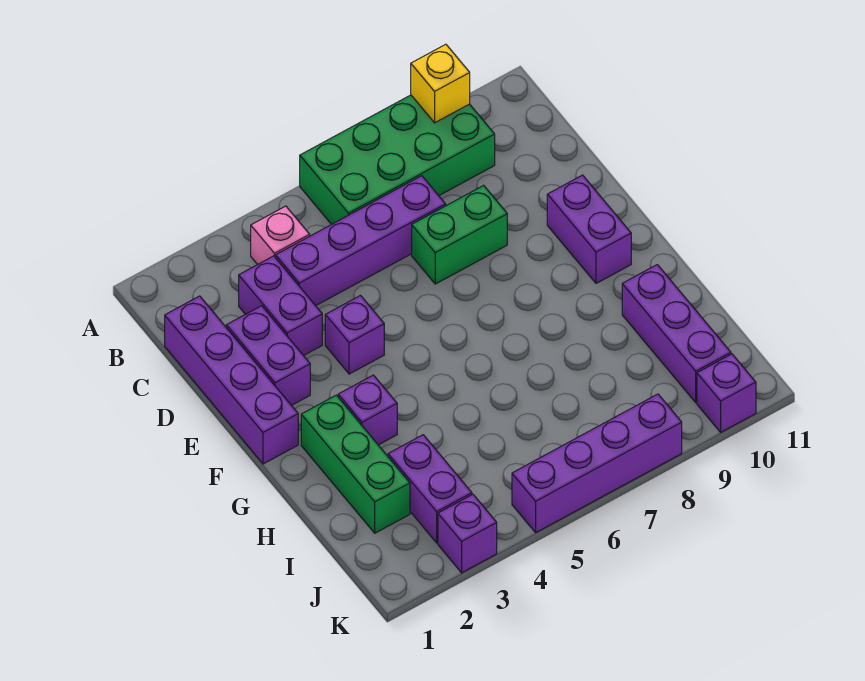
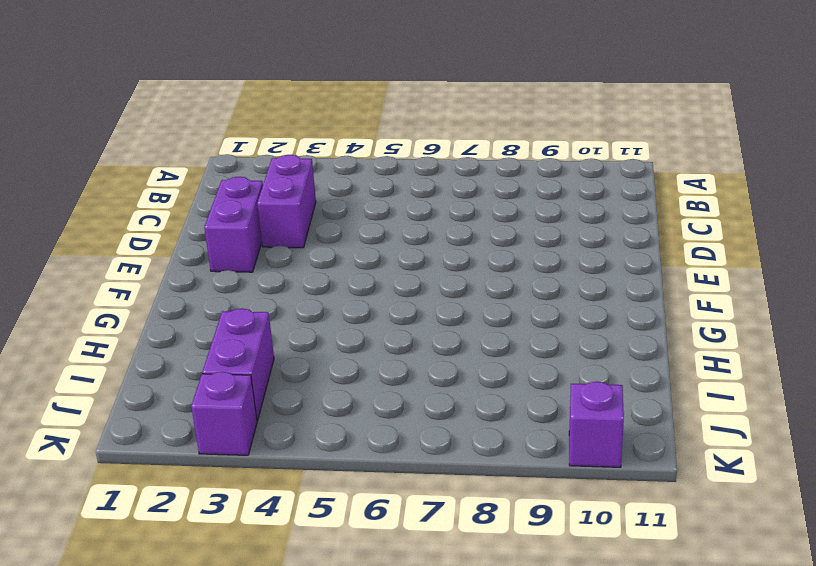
none -> green 2x4 brick [300,95,495,224]
none -> pink 1x1 brick [251,206,310,265]
none -> purple 1x4 brick [165,296,298,464]

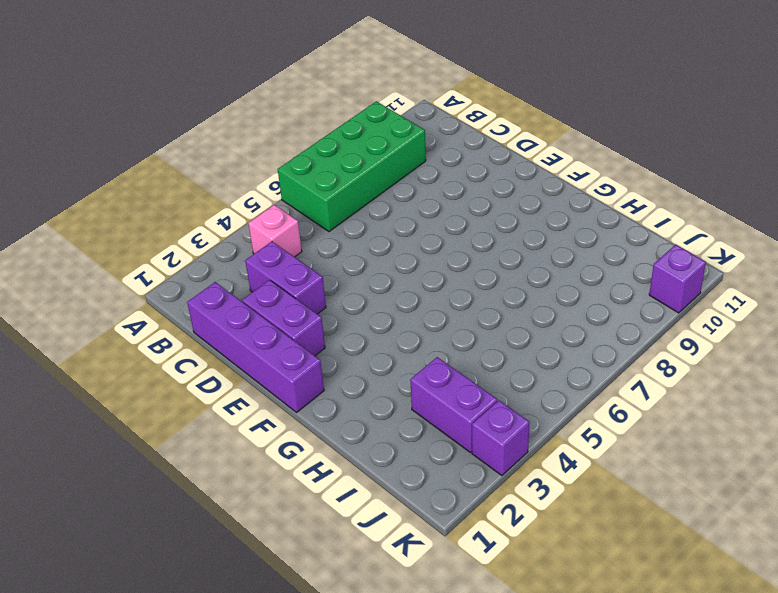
none -> purple 1x4 brick [276,176,446,306]
none -> green 1x2 brick [412,185,507,284]
none -> purple 1x1 brick [325,296,384,374]

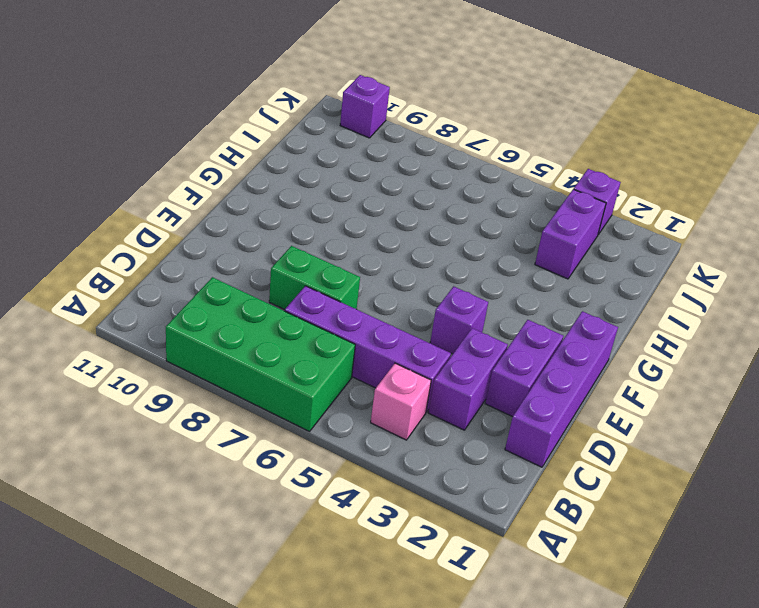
none -> purple 1x2 brick [547,175,631,283]
none -> green 1x3 brick [301,395,410,533]
none -> purple 1x1 brick [338,375,397,445]

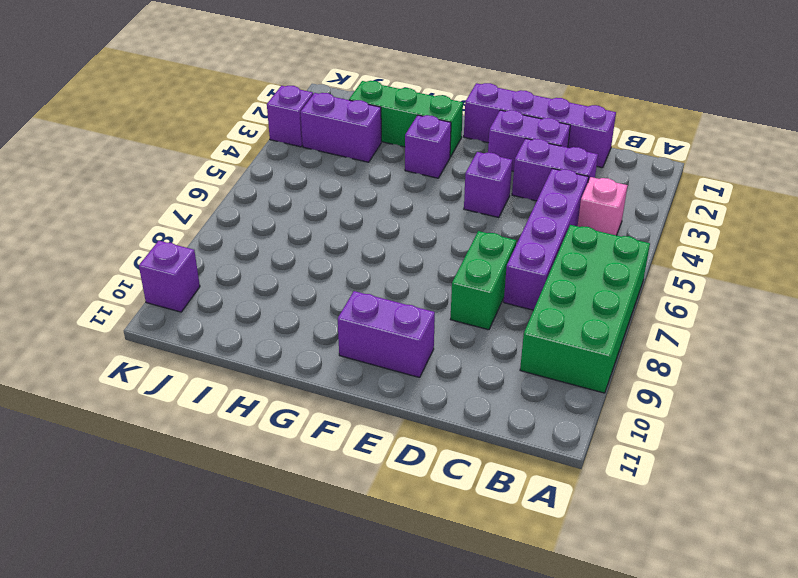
none -> purple 1x3 brick [622,265,731,402]
none -> purple 1x4 brick [512,394,682,532]
none -> yellow 1x1 brick [411,44,470,123]

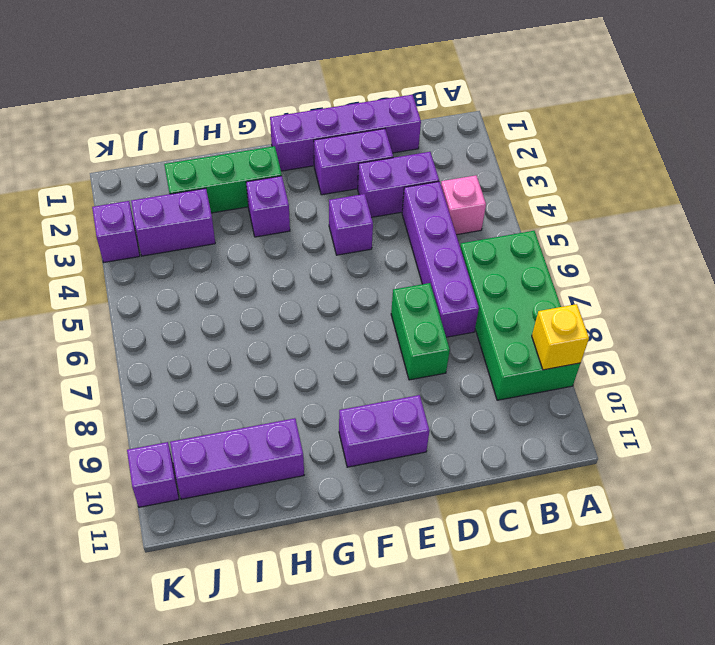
none -> purple 1x4 brick [512,394,682,532]

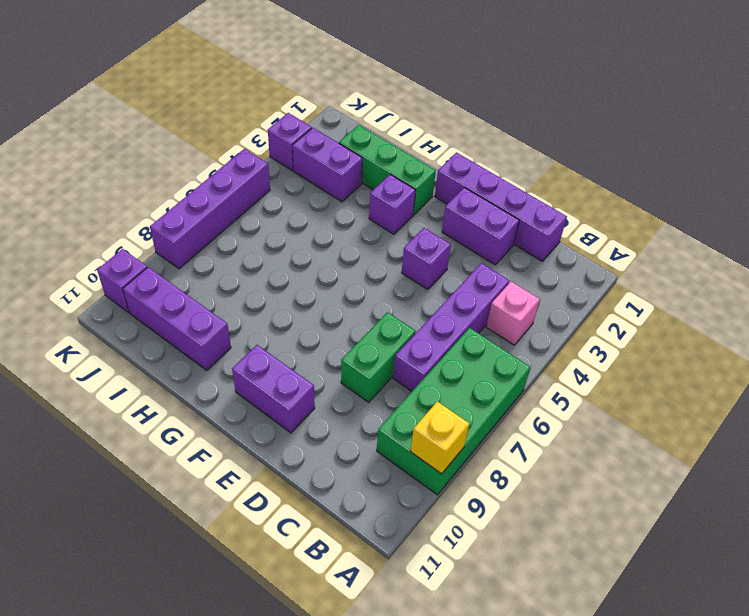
none -> purple 1x2 brick [239,256,322,356]

